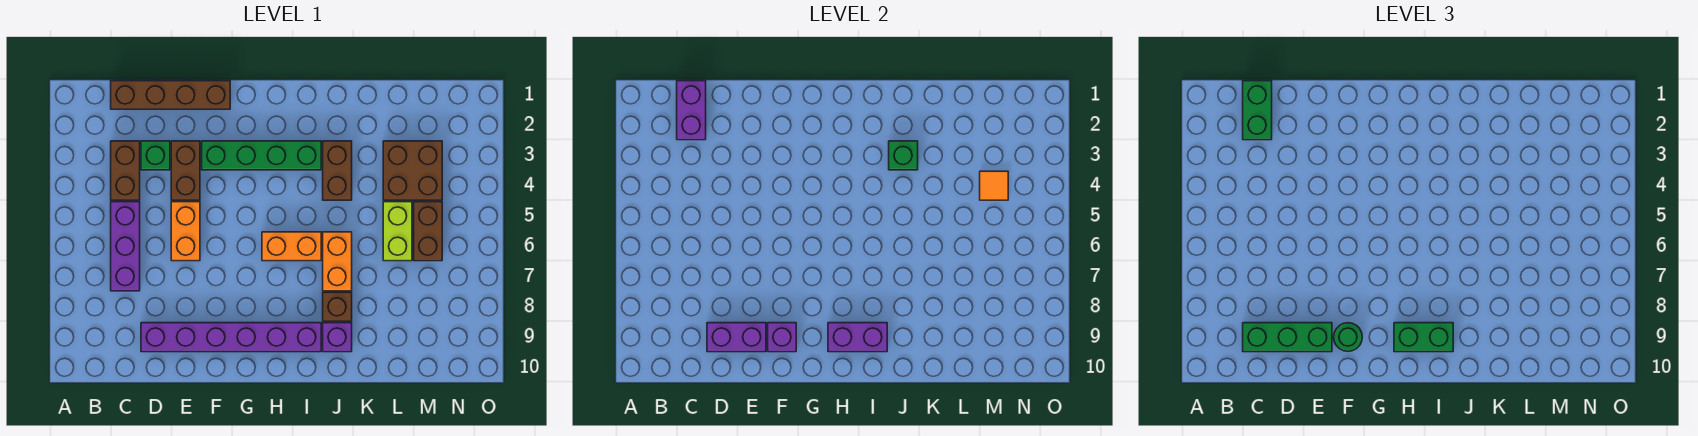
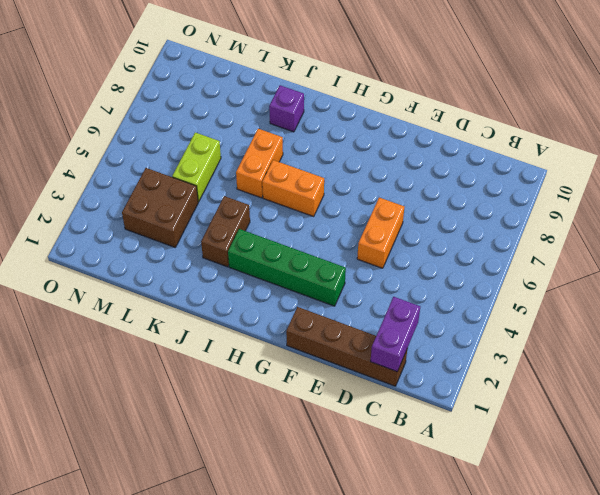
none -> brown 1x2 brick [111,141,140,200]
none -> purple 1x3 brick [111,202,140,291]
none -> green 1x1 brick [141,141,170,170]

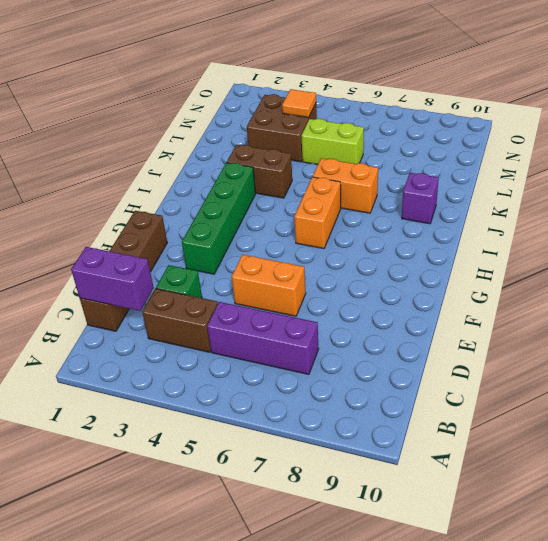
none -> purple 1x6 brick [141,323,321,352]
none -> brown 1x2 brick [171,141,200,200]
none -> brown 1x1 brick [323,292,352,321]

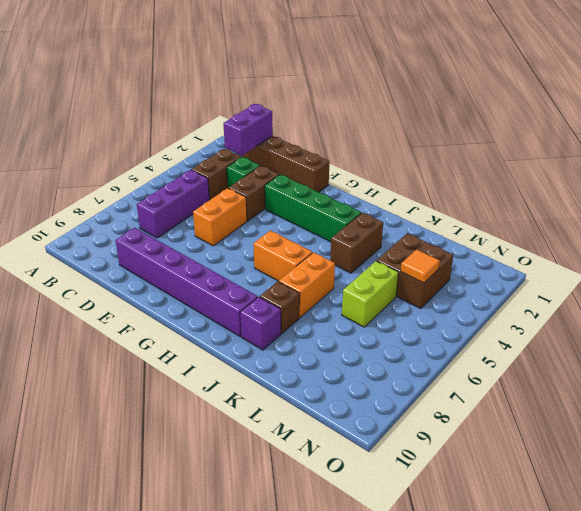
none -> brown 1x2 brick [414,202,442,261]
none -> purple 1x2 brick [707,323,766,352]
none -> purple 1x1 brick [768,323,796,352]

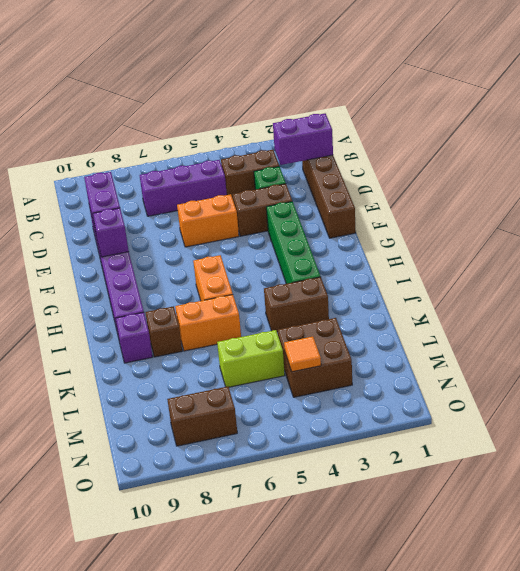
brown 1x2 brick [167,386,237,446] -> brown 1x2 brick moved to [414,202,442,261]
none -> purple 1x2 brick [828,323,887,352]
none -> green 1x1 brick [889,141,918,170]
none -> green 1x2 brick [1243,81,1272,140]

